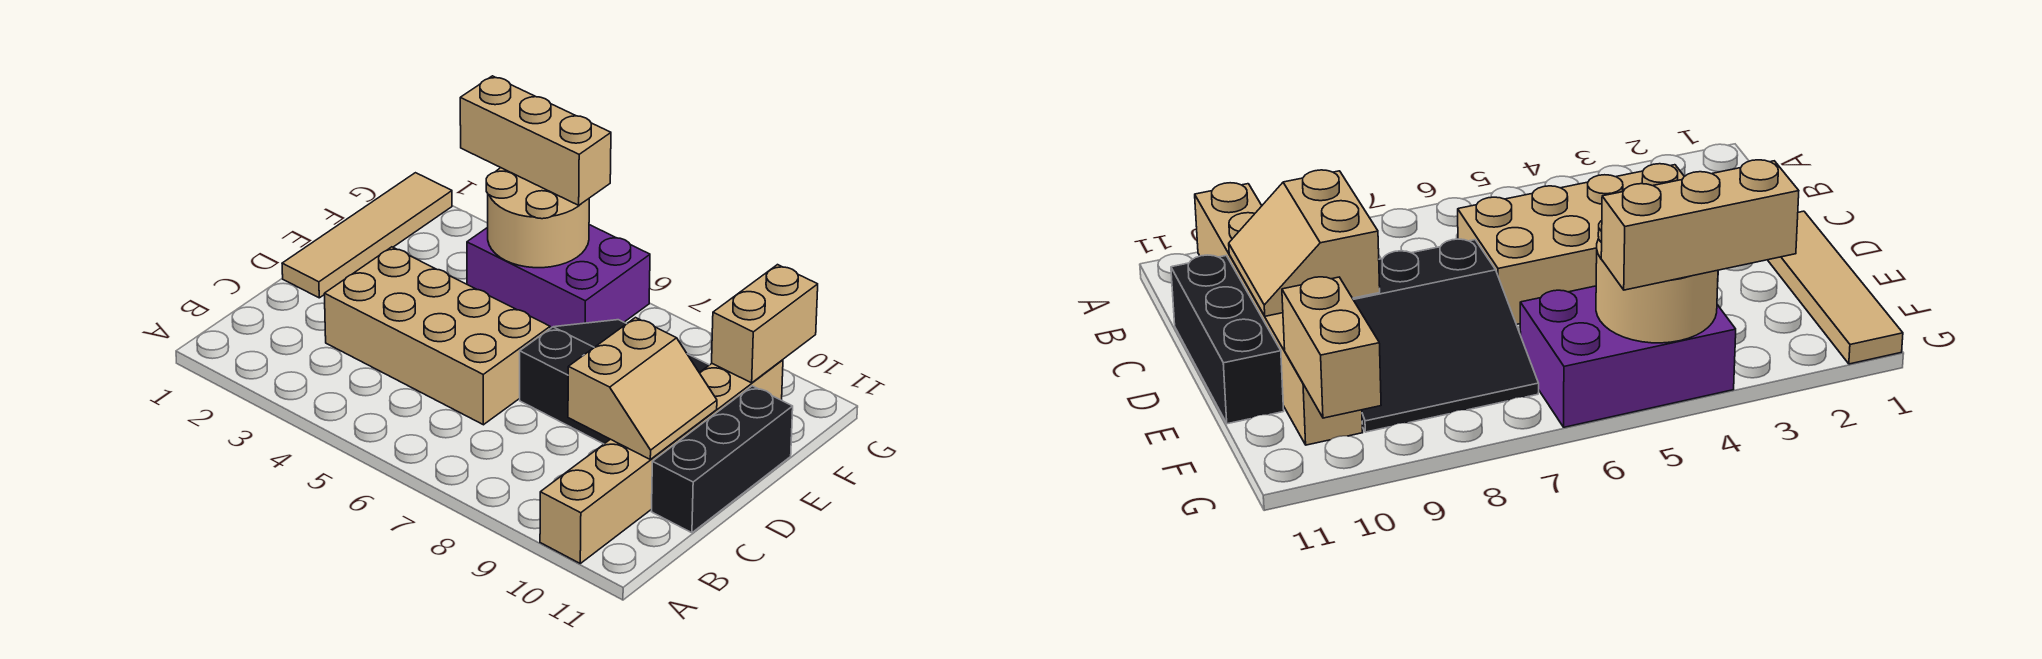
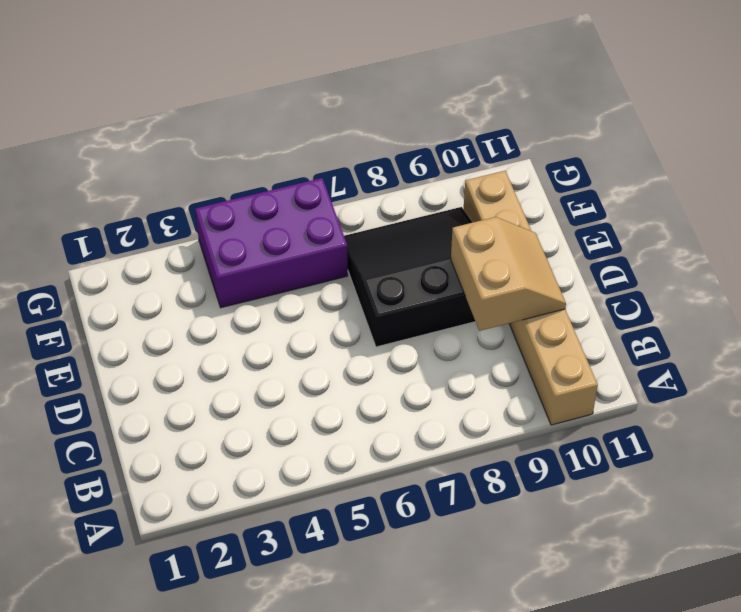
none -> tan 2x4 brick [324,247,550,425]
none -> black 1x3 brick [651,386,793,533]

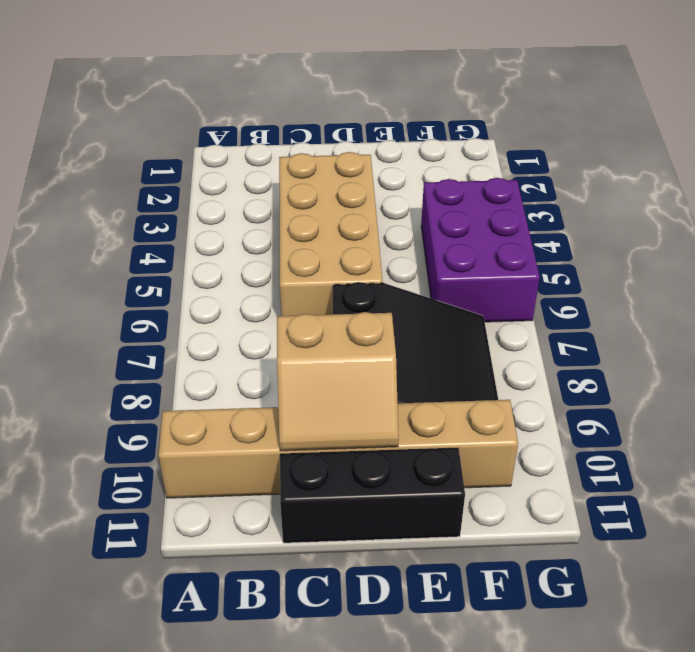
none -> tan 1x4 tile [282,173,452,298]
none -> tan 2x2 round brick [486,168,589,268]

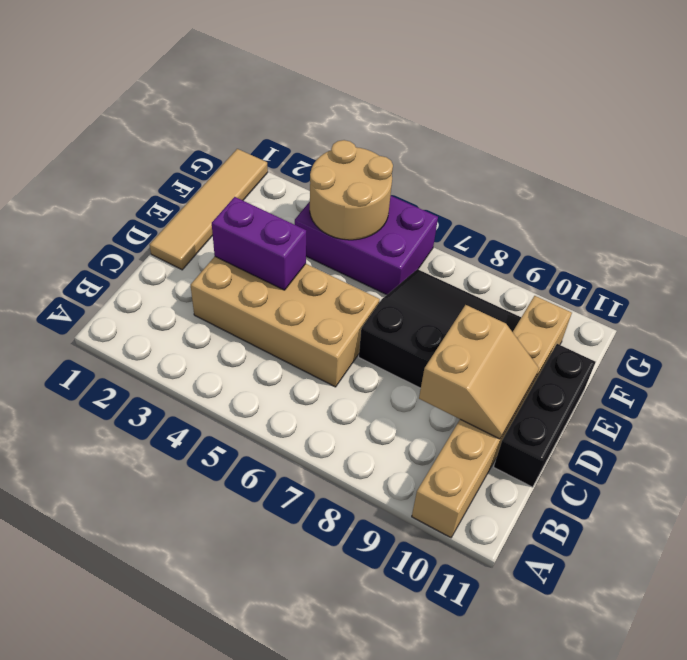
purple 1x2 brick [212,197,306,290] -> none
none -> tan 1x2 brick [712,265,818,383]
none -> tan 1x3 brick [460,76,611,205]

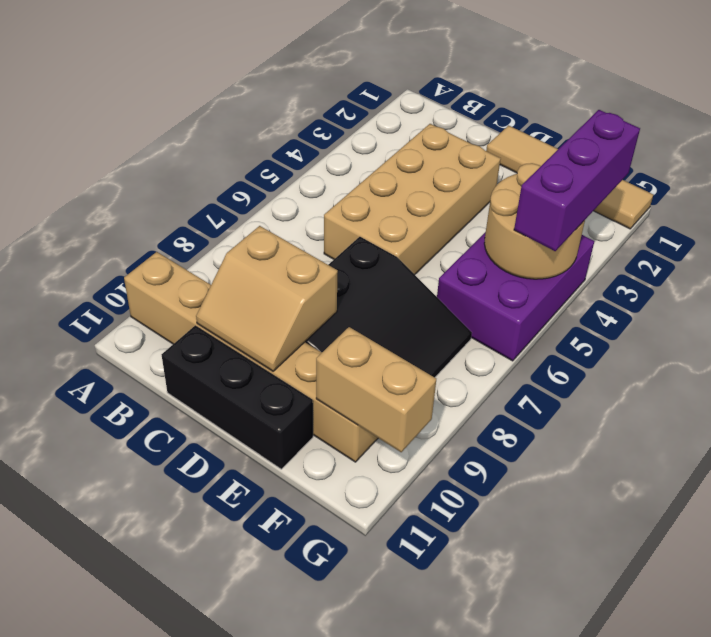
purple 1x3 brick [514,110,640,251] -> tan 1x3 brick [460,76,611,205]

